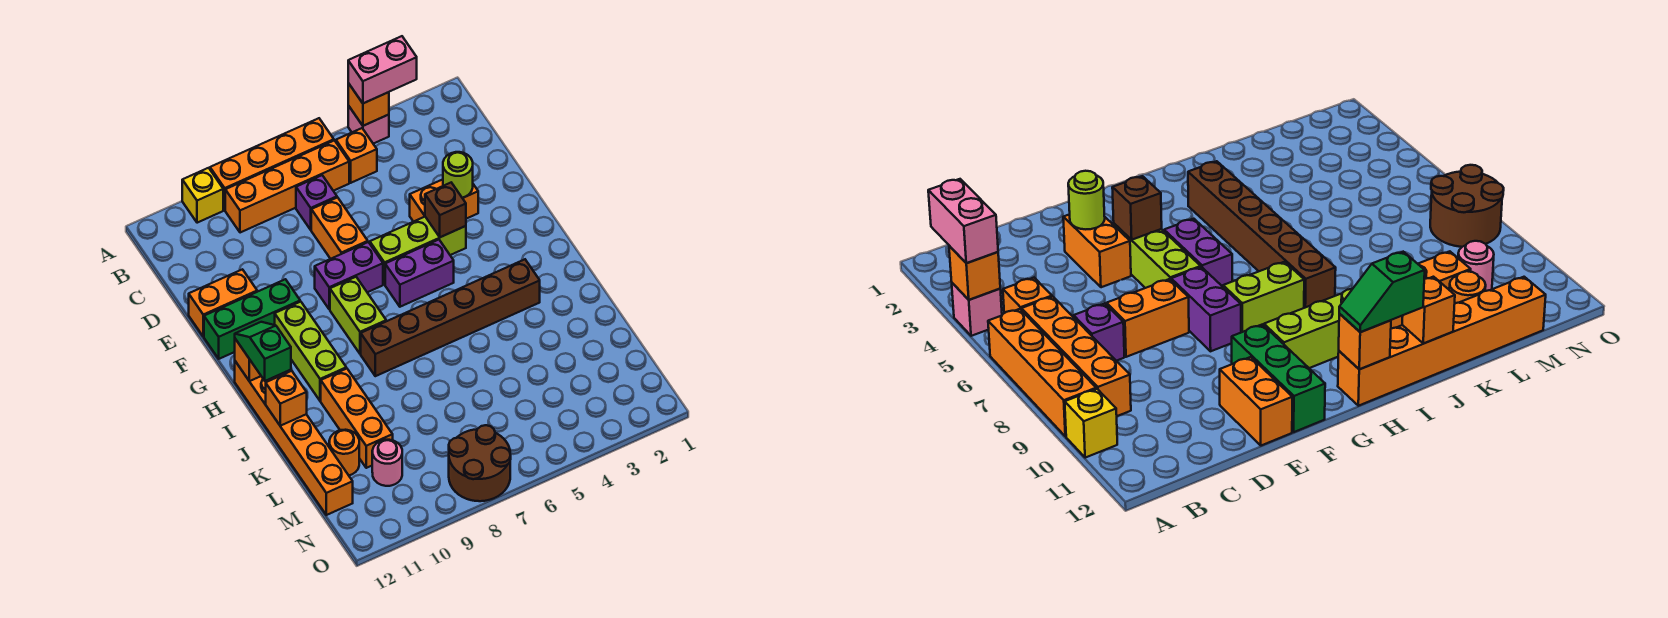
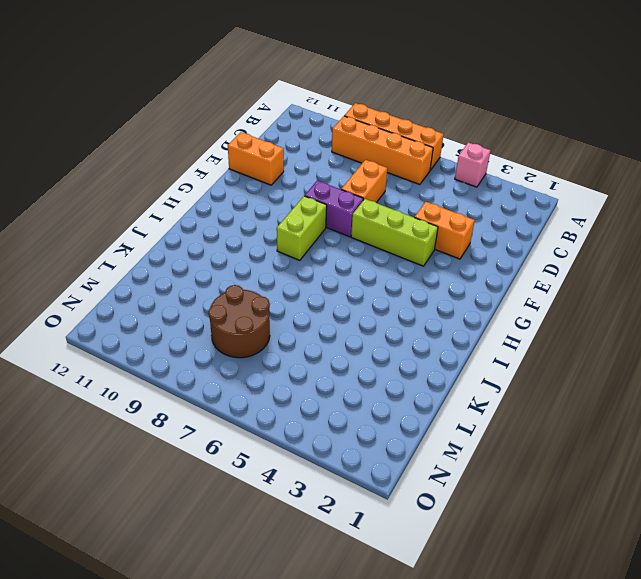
brown 2x2 round brick [208,285,270,358] -> brown 2x2 round brick moved to [449,425,511,501]
none -> yellow 1x1 brick [182,168,223,223]
none -> orange 1x1 brick [336,128,377,183]
none -> purple 1x1 brick [296,175,337,230]

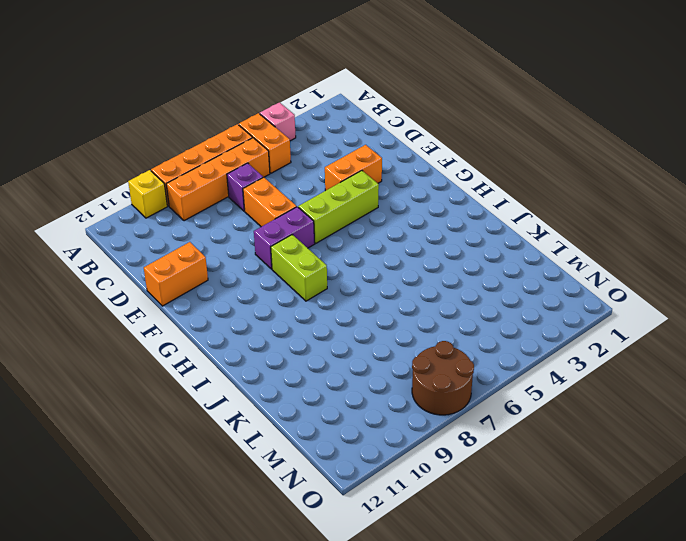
orange 1x2 brick [239,113,291,173] -> orange 1x1 brick [336,128,377,183]
none -> green 1x3 brick [204,279,300,359]
none -> purple 1x2 brick [385,240,454,307]
none -> lime 1x3 brick [275,302,346,401]

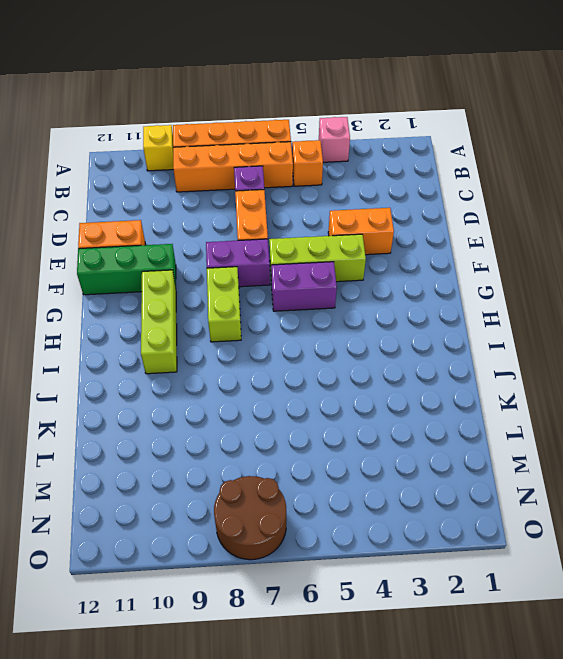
none -> orange 1x6 brick [235,361,353,515]
none -> brown 1x6 brick [361,259,540,376]
none -> orange 1x3 brick [321,368,393,468]

